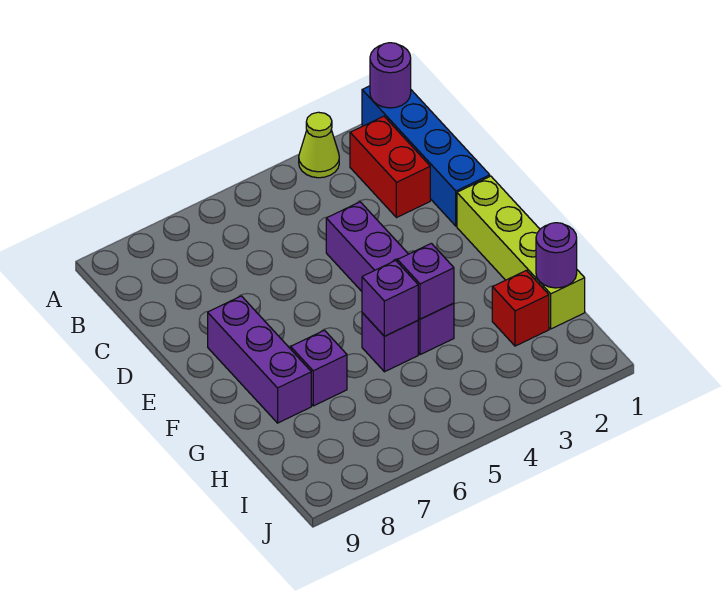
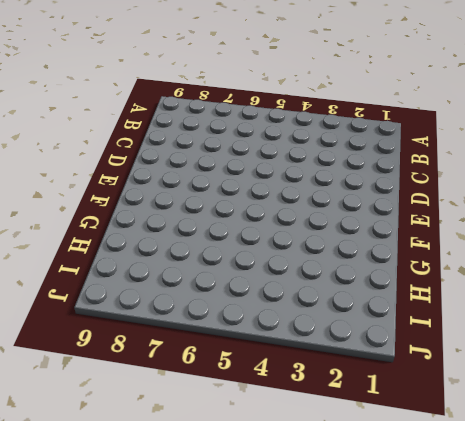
none -> blue 1x4 brick [362,86,490,226]
none -> lime 1x1 cone [299,112,339,178]
none -> red 1x2 brick [350,116,430,218]

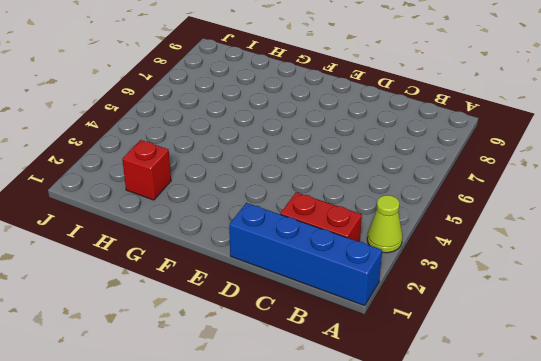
none -> purple 1x4 brick [326,202,454,355]
none -> lime 1x4 brick [457,176,585,329]
none -> purple 1x3 brick [208,296,311,423]

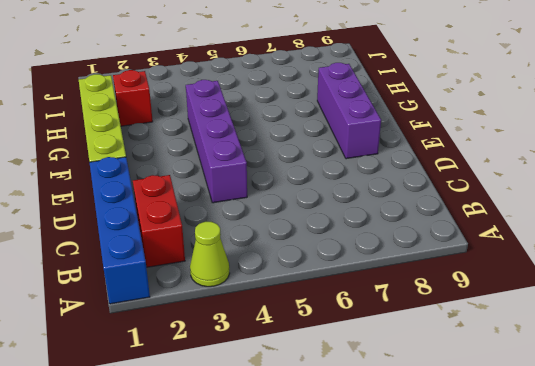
none -> purple 1x1 brick [362,313,418,372]
none -> purple 1x1 brick [291,330,347,406]
none -> purple 1x1 round brick [370,43,411,108]

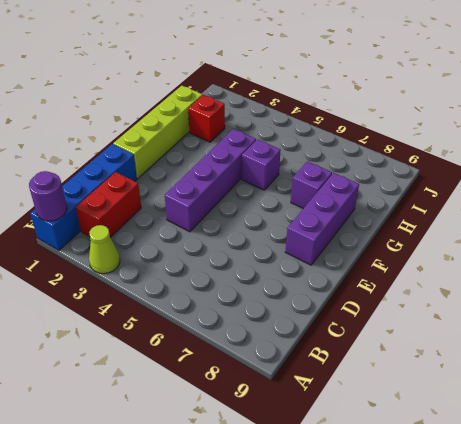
none -> purple 1x1 brick [397,243,454,319]
none -> purple 1x1 brick [362,261,418,336]
none -> purple 1x1 round brick [536,223,577,288]

